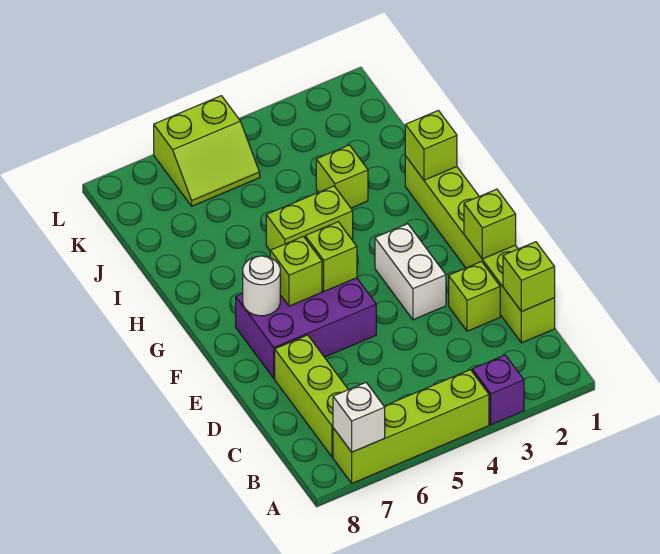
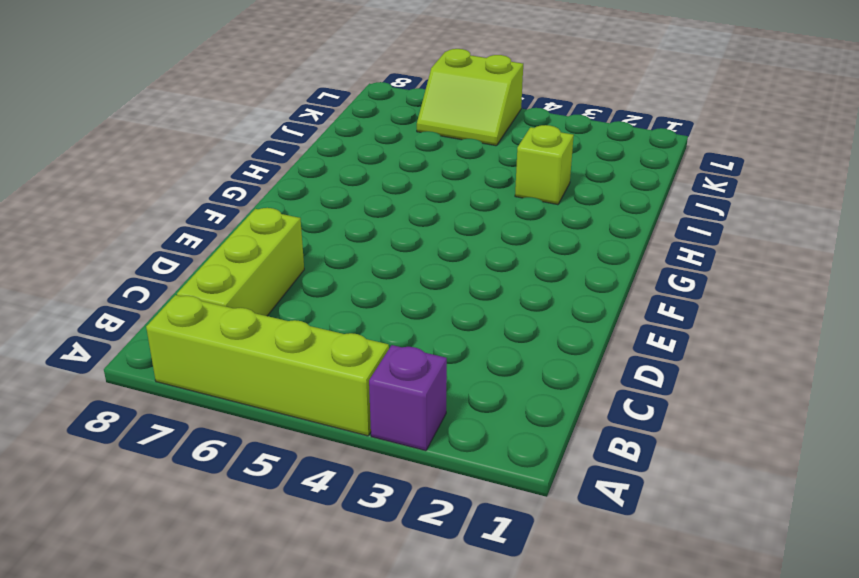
none -> lime 1x6 brick [405,156,555,343]
none -> lime 1x1 brick [449,262,500,331]
none -> white 1x2 brick [375,224,446,320]

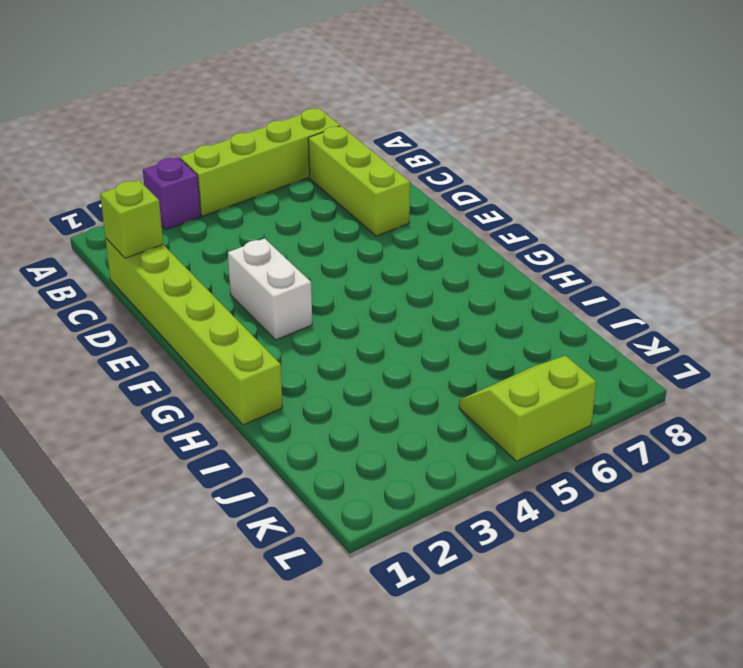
none -> lime 1x1 brick [449,262,500,331]
none -> purple 2x3 brick [236,278,376,378]
none -> lime 1x2 brick [266,186,353,250]

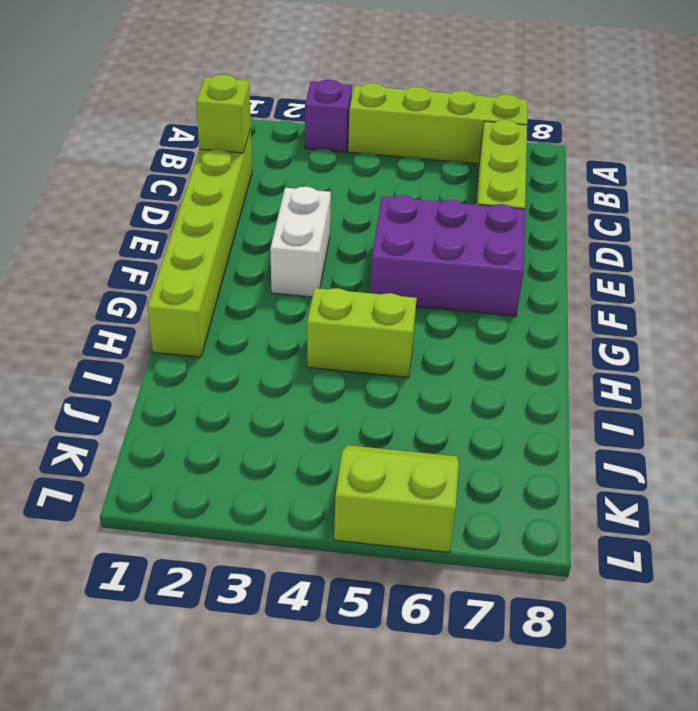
none -> lime 1x1 brick [449,262,500,331]
none -> lime 1x1 brick [316,145,368,208]
none -> white 1x1 brick [333,383,385,452]

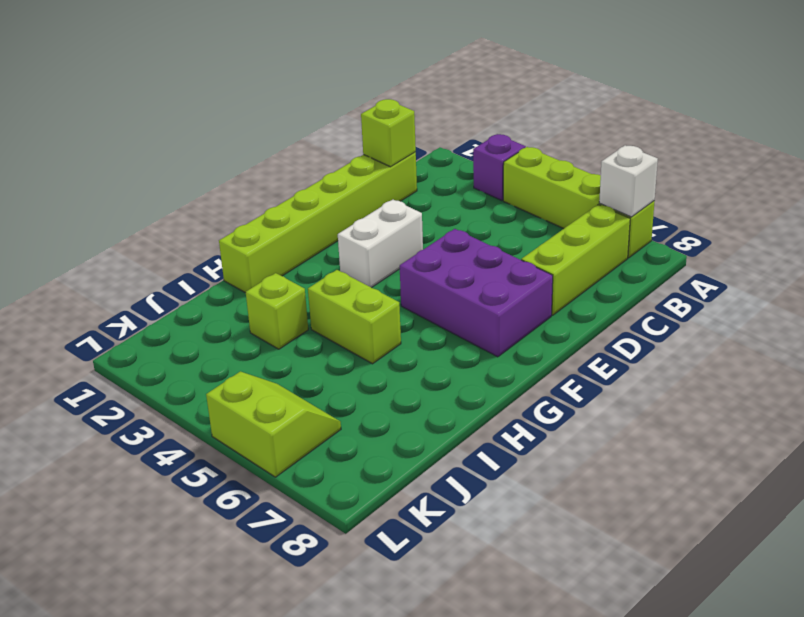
none -> lime 1x1 brick [449,262,500,331]
none -> lime 1x1 brick [464,189,516,259]
none -> lime 1x1 brick [305,222,357,291]

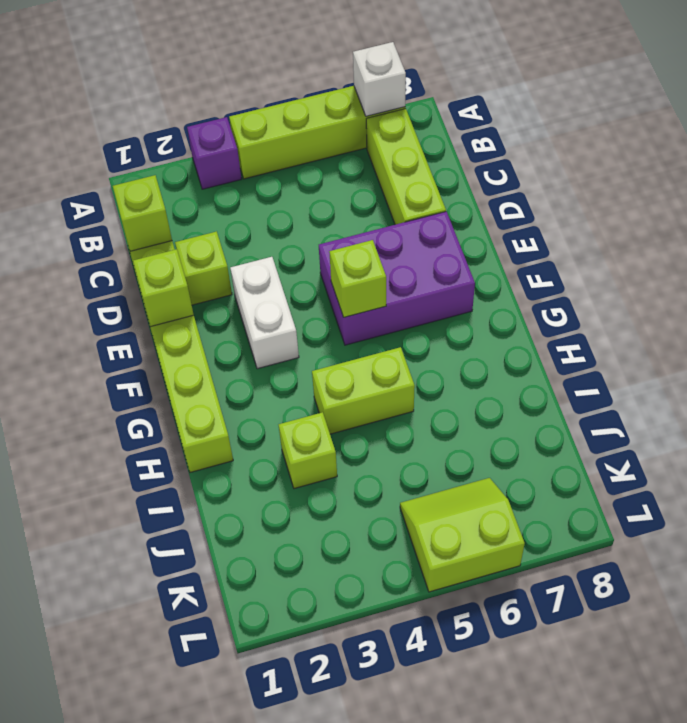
none -> lime 1x1 brick [270,236,322,306]
none -> white 1x1 round brick [243,256,280,316]
none -> lime 1x1 brick [405,110,457,180]

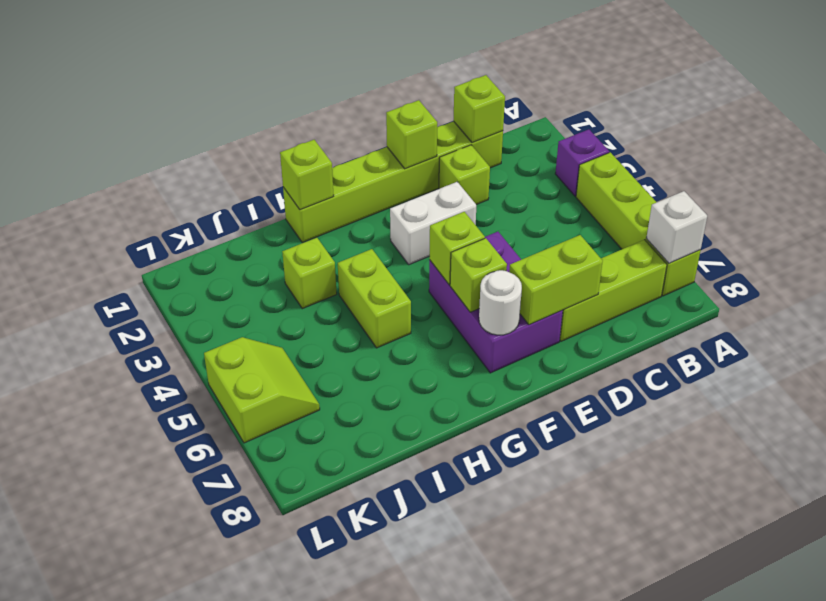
lime 1x2 brick [509,235,603,325] -> none

